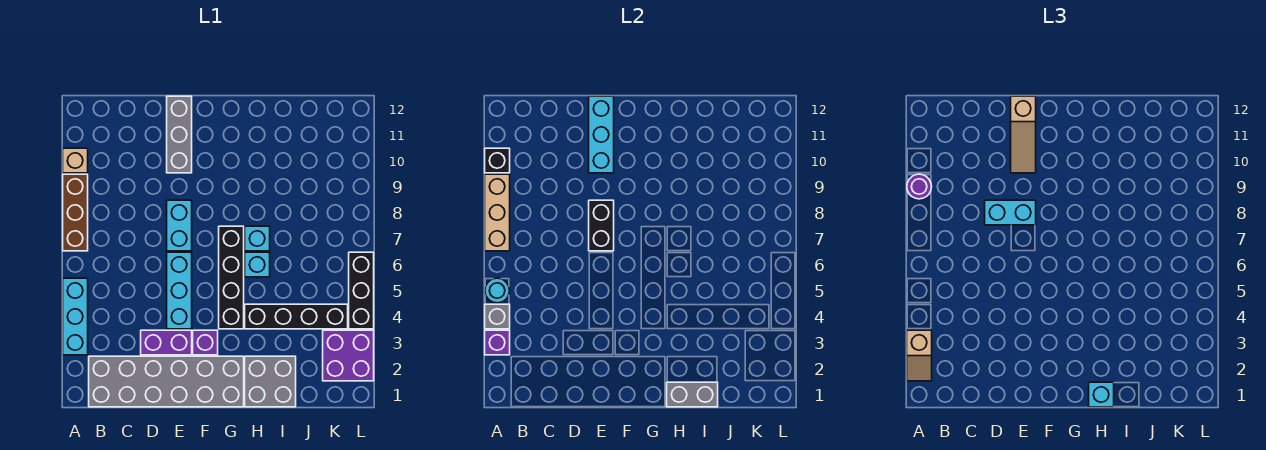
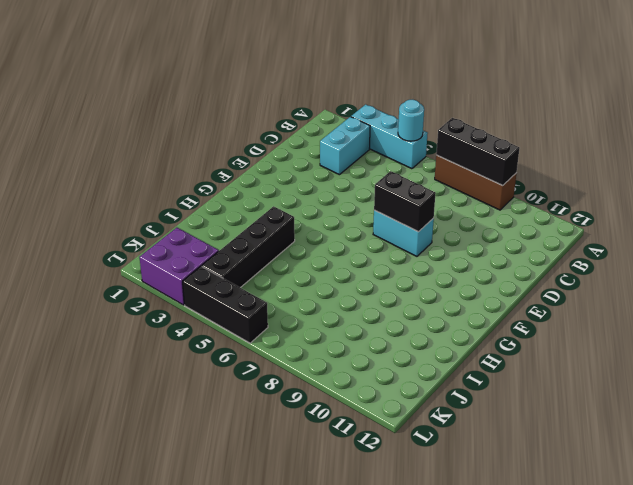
black 1x3 brick [436,118,520,186] -> tan 1x3 brick [485,174,510,251]
cyan 1x2 brick [320,117,370,175] -> cyan 1x2 brick moved to [985,200,1036,225]
none -> tan 1x1 brick [63,148,88,173]
none -> grey 2x6 brick [89,356,244,407]
none -> purple 1x2 brick [141,330,192,355]

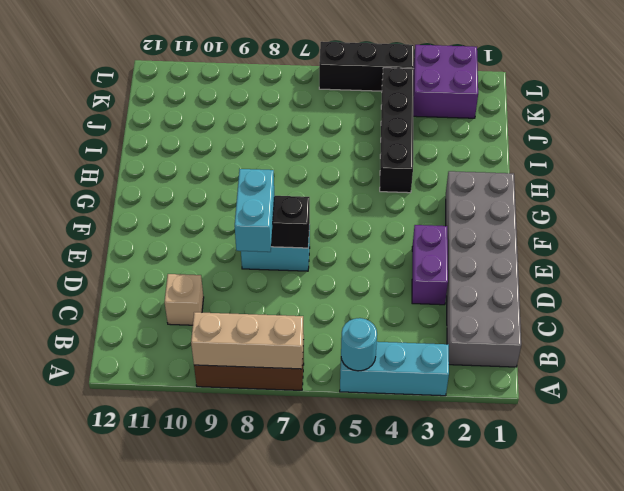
tan 1x1 brick [165,274,204,325] -> tan 1x1 brick moved to [63,148,88,173]
none -> cyan 1x3 brick [167,252,192,329]
none -> grey 1x3 brick [167,96,192,173]
none -> purple 1x1 brick [193,330,218,355]

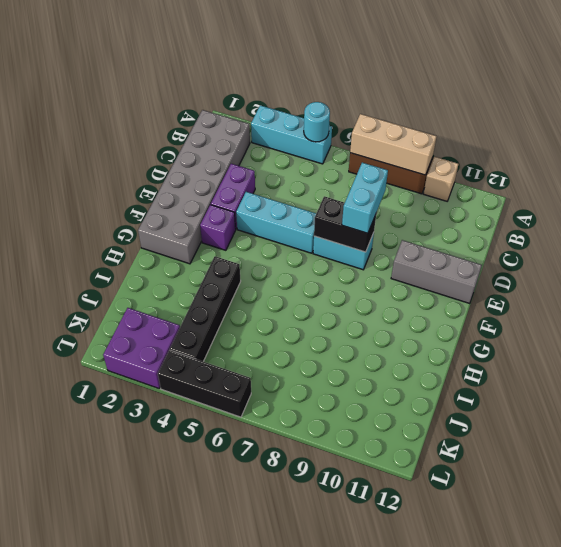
none -> black 1x4 brick [219,226,244,329]
none -> grey 2x2 brick [245,356,296,407]
none -> cyan 1x1 brick [245,252,270,277]

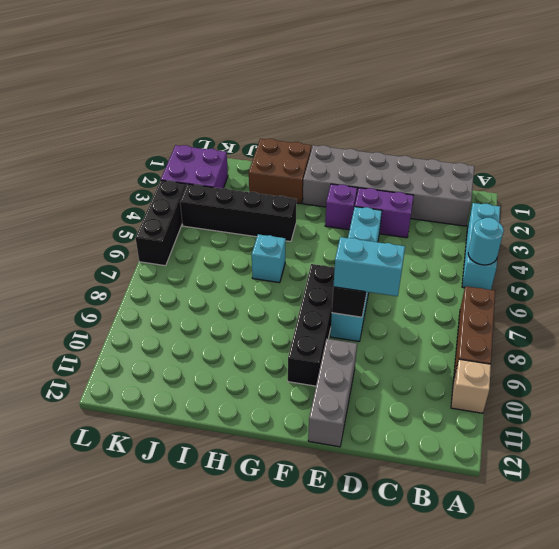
black 1x4 brick [288,264,335,386] -> black 1x4 brick moved to [219,226,244,329]
brown 2x2 brick [249,139,312,204] -> grey 2x2 brick [245,356,296,407]
none -> cyan 1x1 brick [245,226,270,251]
none -> purple 1x1 brick [485,330,510,355]
none -> grey 1x1 brick [485,304,510,329]

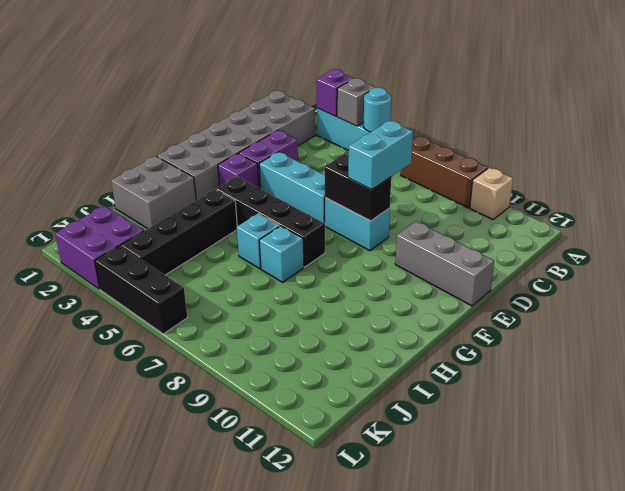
none -> tan 1x3 brick [485,174,510,251]
none -> black 1x1 brick [485,148,510,173]
none -> cyan 1x3 brick [589,96,614,173]

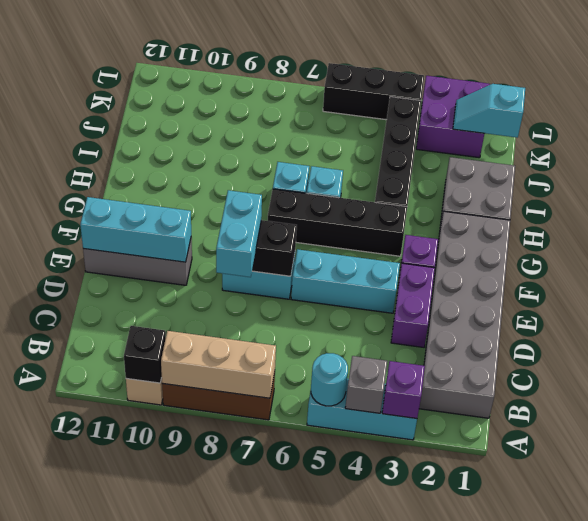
cyan 1x2 slope [453,84,525,138] -> none
none -> grey 1x2 brick [667,382,718,407]
none -> tan 1x2 slope [907,330,932,381]
none -> purple 1x1 round brick [907,174,932,199]

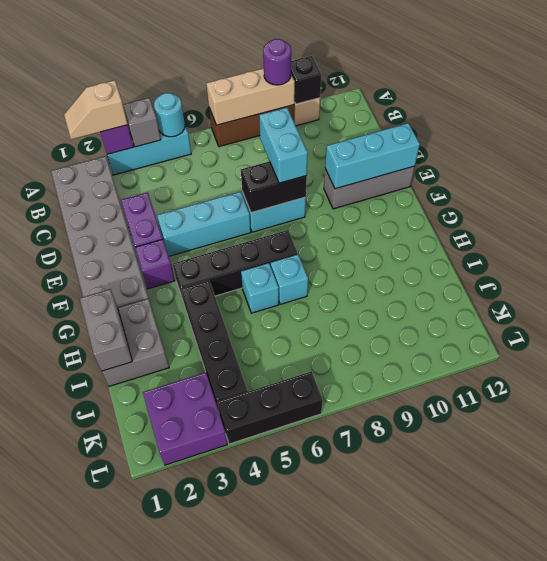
none -> tan 1x3 slope [1011,96,1036,173]
none -> cyan 1x1 brick [1089,382,1114,407]

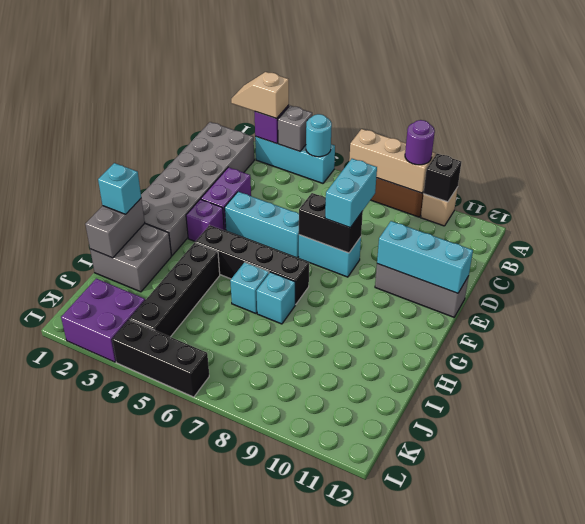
none -> tan 1x3 slope [1011,96,1036,173]

